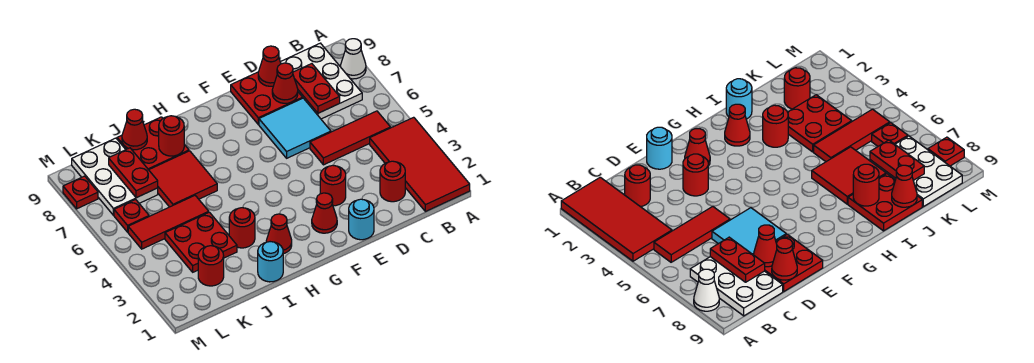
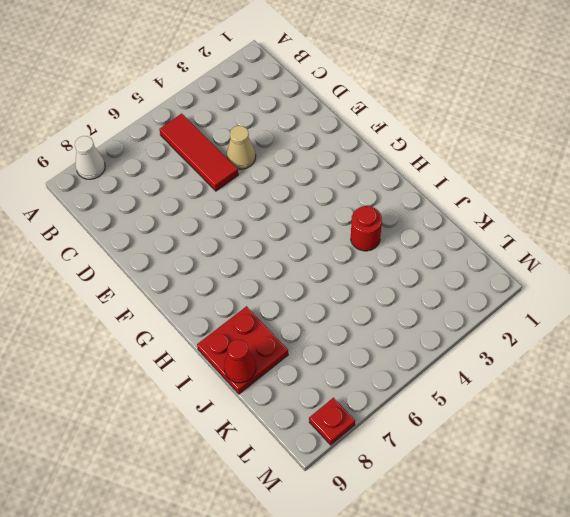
tan 1x1 cone [227,126,256,169] -> none
none -> red 2x4 tile [370,117,470,211]
none -> white 2x3 plate [281,43,362,119]
none -> red 1x1 round brick [380,161,405,202]

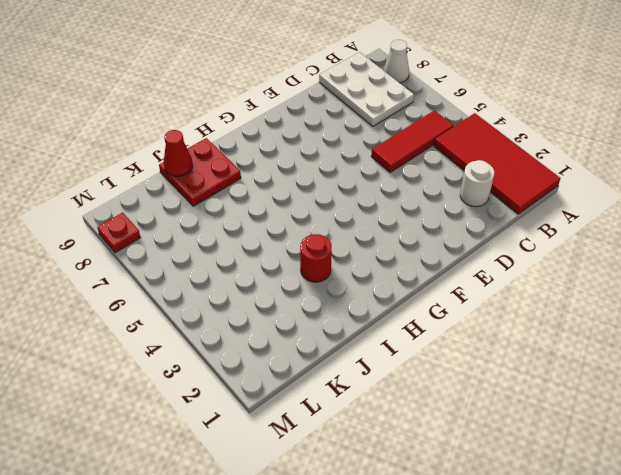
white 1x1 round brick [460,160,494,207] -> red 1x1 round brick [380,161,405,202]
none -> cyan 2x2 tile [259,98,331,158]
none -> red 2x2 plate [231,72,303,124]
none -> cyan 1x1 round brick [349,199,374,240]

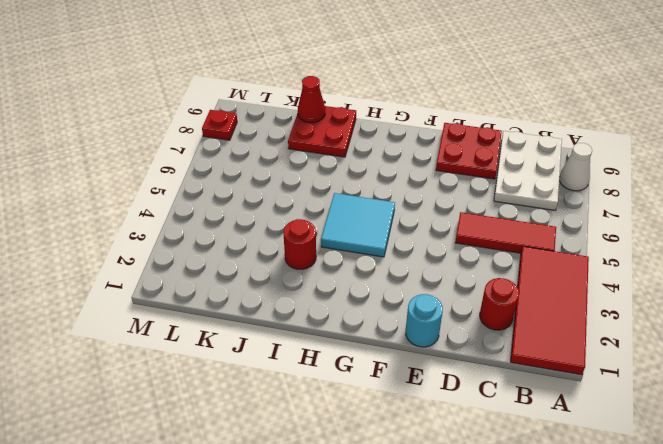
cyan 2x2 tile [321,193,395,257] -> cyan 2x2 tile moved to [259,98,331,158]
none -> red 1x1 round brick [320,165,346,206]
none -> red 1x1 cone [312,193,337,233]
none -> red 1x1 cone [266,214,292,254]

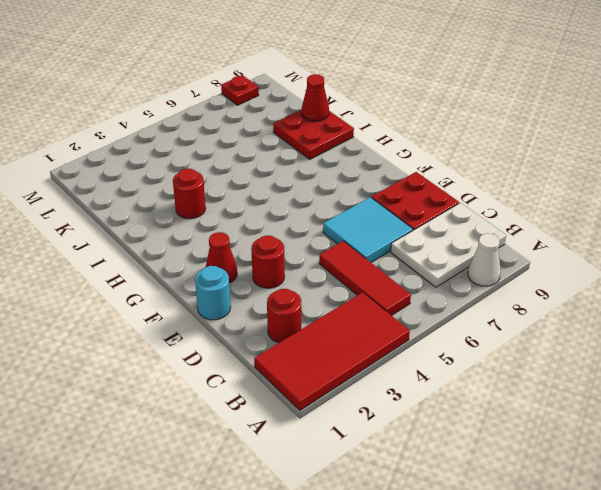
none -> red 1x1 cone [266,214,292,254]
none -> cyan 1x1 round brick [258,242,283,282]
none -> red 2x2 tile [149,151,217,207]

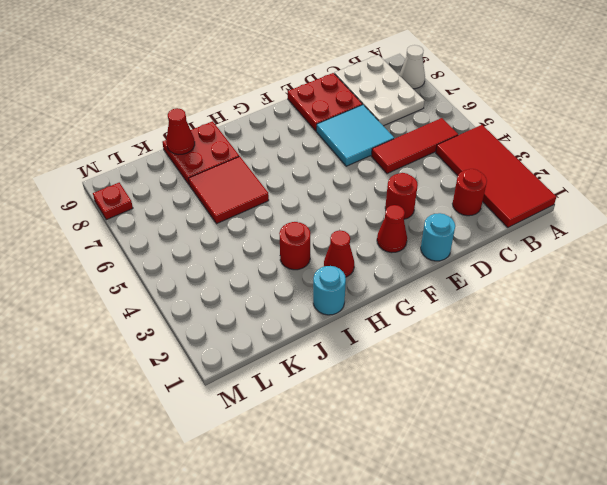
none -> red 2x2 plate [165,212,237,272]
none -> red 1x3 tile [128,196,209,249]
none -> red 1x1 round brick [198,246,224,286]

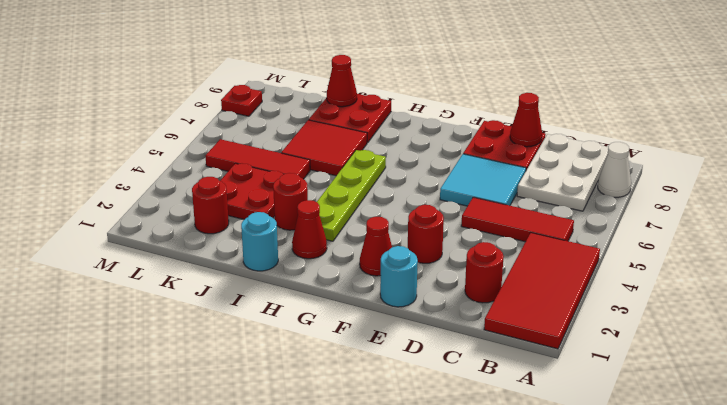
lime 1x4 plate [317,150,386,241] -> none
none -> white 2x3 plate [72,138,158,215]
none -> red 1x1 plate [114,199,149,232]
none -> red 1x2 plate [293,64,340,113]

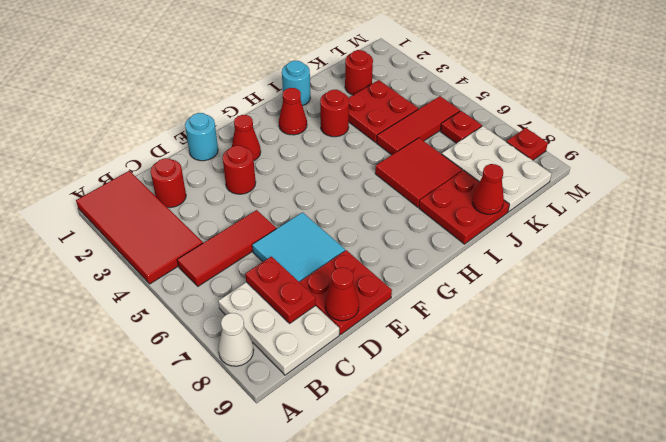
none -> red 1x1 cone [272,63,298,103]
none -> red 1x1 round brick [159,116,184,156]
none -> red 1x2 plate [109,148,158,198]

